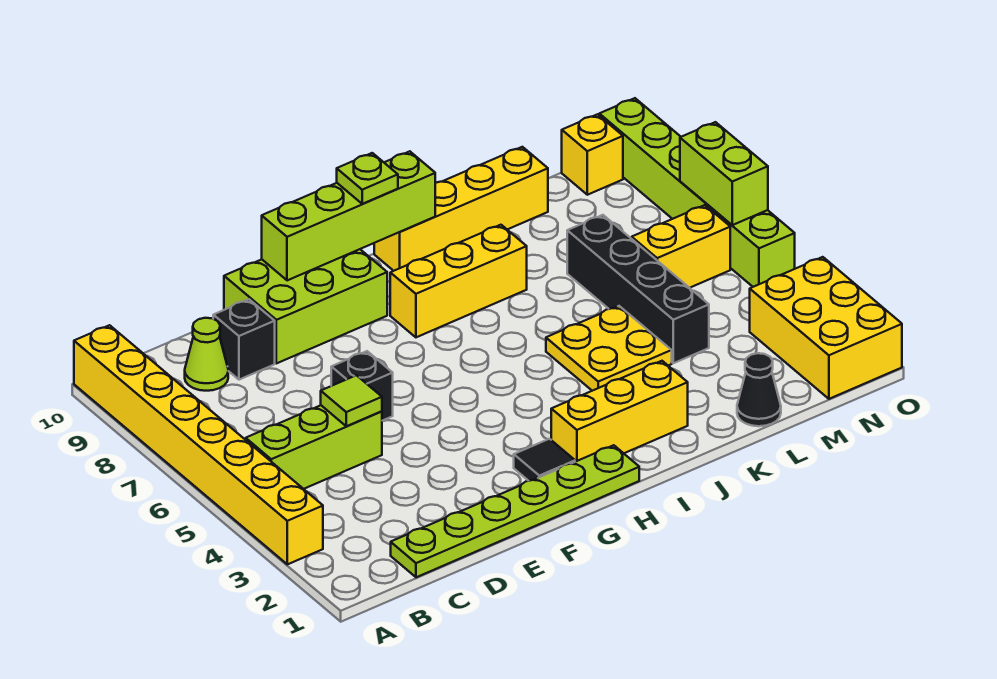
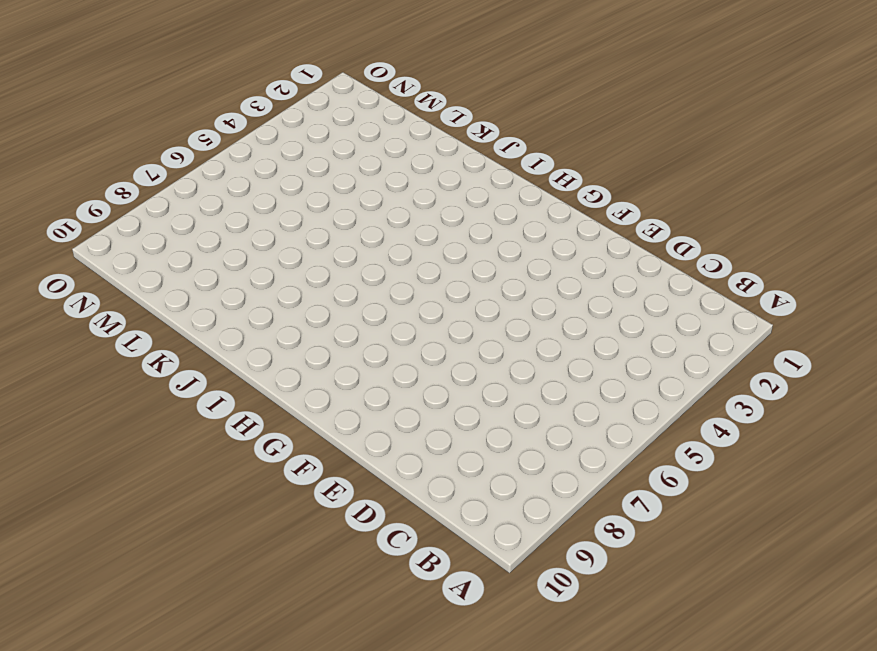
none -> yellow 1x8 brick [74,325,323,564]
none -> lime 1x3 brick [246,405,382,489]
none -> lime 1x6 plate [391,445,639,577]

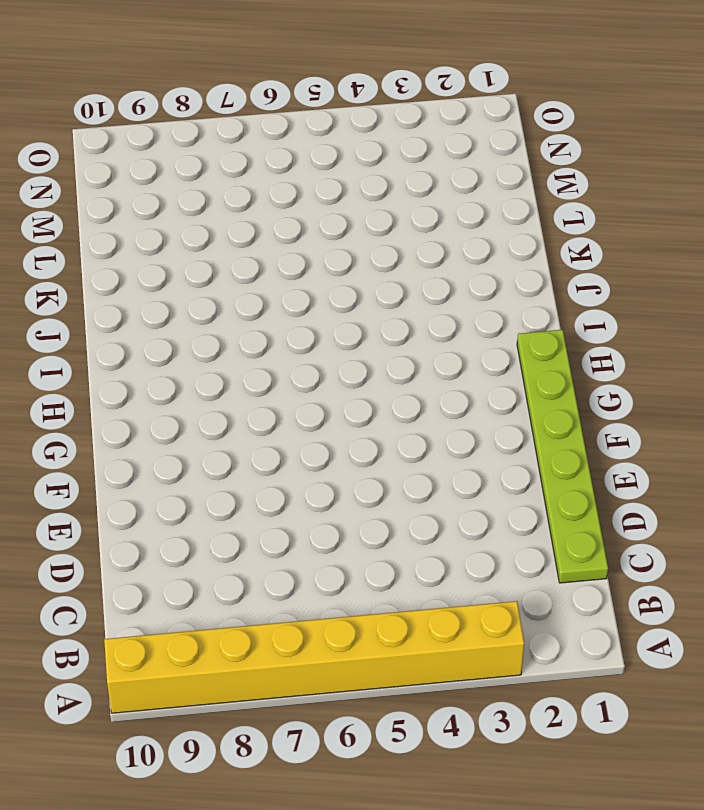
none -> lime 1x3 brick [246,405,382,489]
none -> lime 1x1 cone [185,318,228,391]
none -> black 1x1 brick [213,299,275,380]

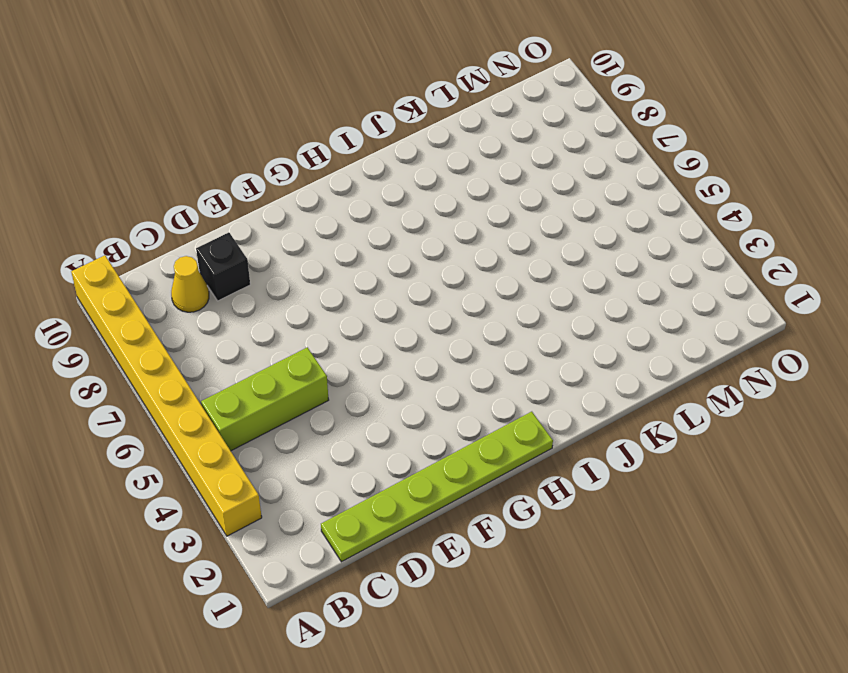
yellow 1x1 cone [171,256,209,312] -> lime 1x1 cone [185,318,228,391]
none -> black 1x1 brick [331,351,393,421]
none -> lime 2x3 brick [224,249,387,363]
none -> black 1x1 tile [514,439,575,481]

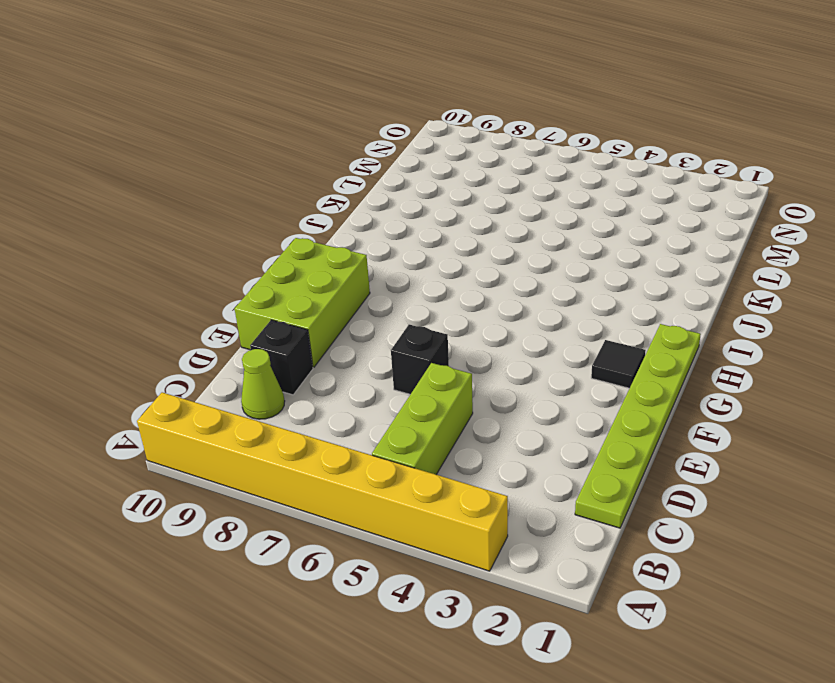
none -> yellow 1x3 brick [551,361,688,462]
none -> yellow 1x3 brick [390,225,527,337]
none -> yellow 1x4 brick [374,147,548,271]

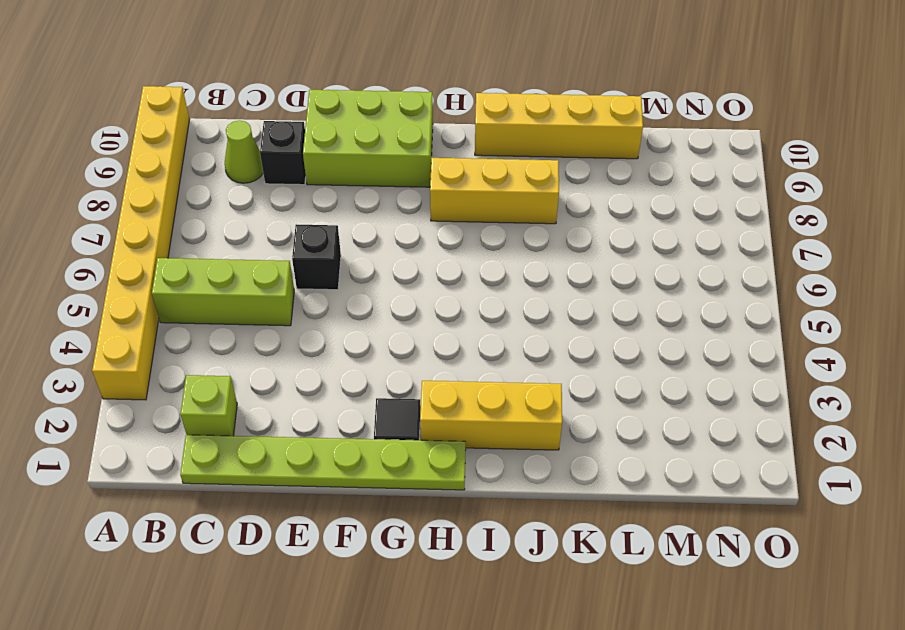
lime 1x1 brick [180,375,237,436] -> none
none -> yellow 2x2 plate [546,306,672,391]
none -> black 1x1 cone [737,353,781,426]
none -> black 1x4 brick [567,215,709,363]

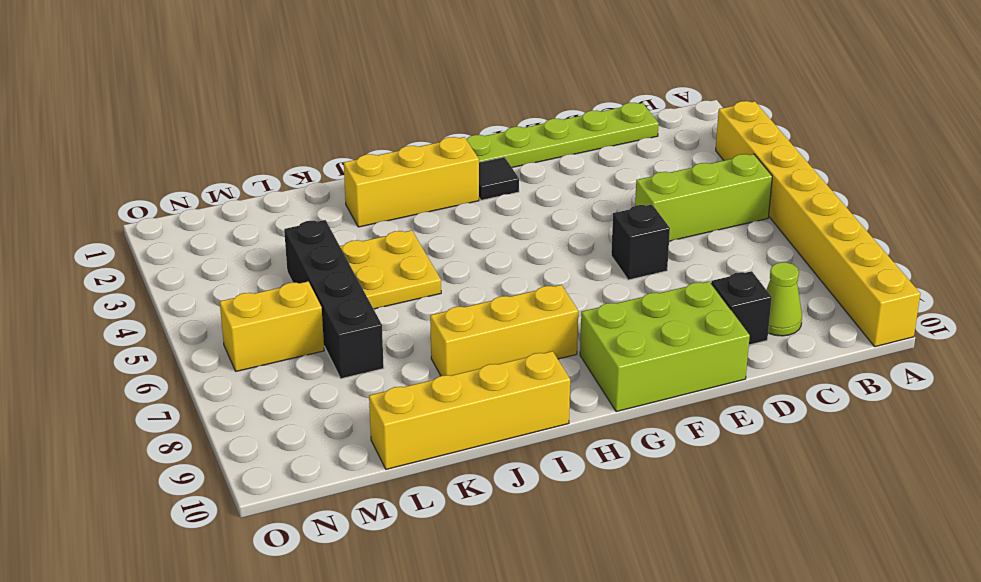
none -> black 1x1 cone [737,353,781,426]
none -> yellow 2x3 brick [750,257,902,399]
none -> yellow 1x1 brick [562,114,623,195]

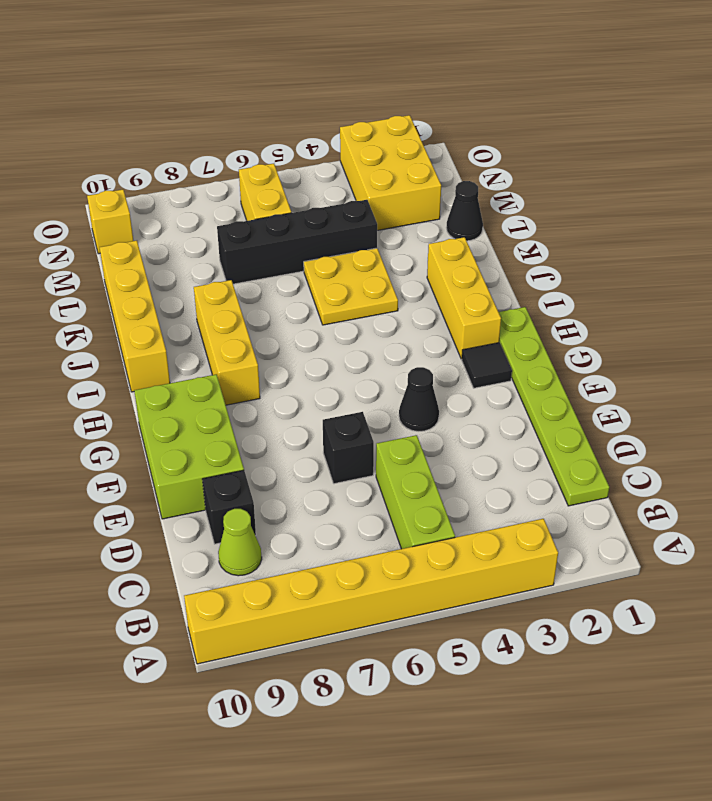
black 1x1 cone [399,367,439,432] -> none
yellow 2x3 brick [340,115,441,230] -> yellow 2x3 brick turned to [750,257,902,399]
none -> lime 1x6 brick [599,98,795,287]
none -> lime 1x1 tile [321,375,382,426]
none -> lime 1x4 brick [262,151,435,280]

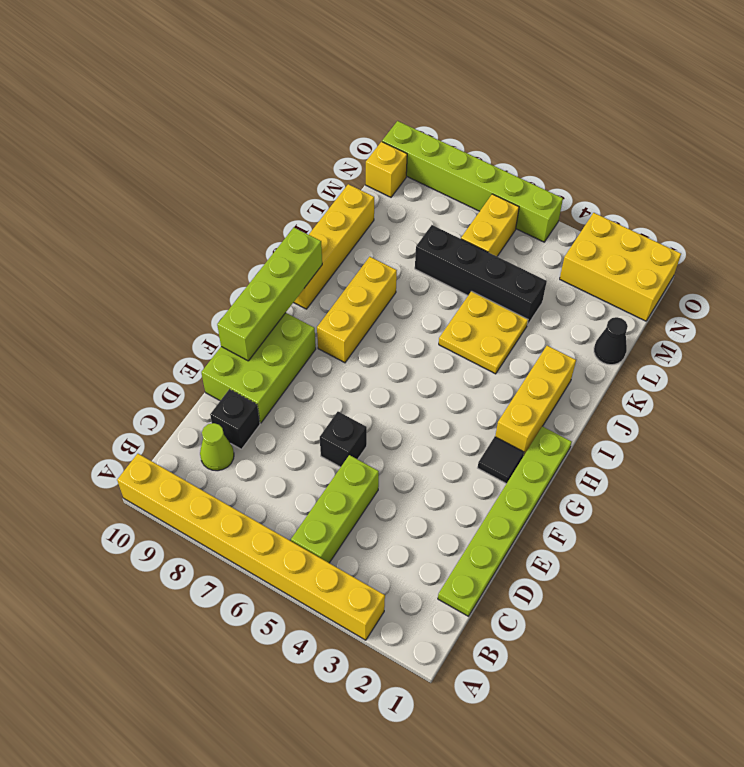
none -> lime 1x1 tile [321,375,382,426]
none -> lime 1x2 brick [680,122,768,225]
none -> lime 1x1 plate [337,153,398,204]

